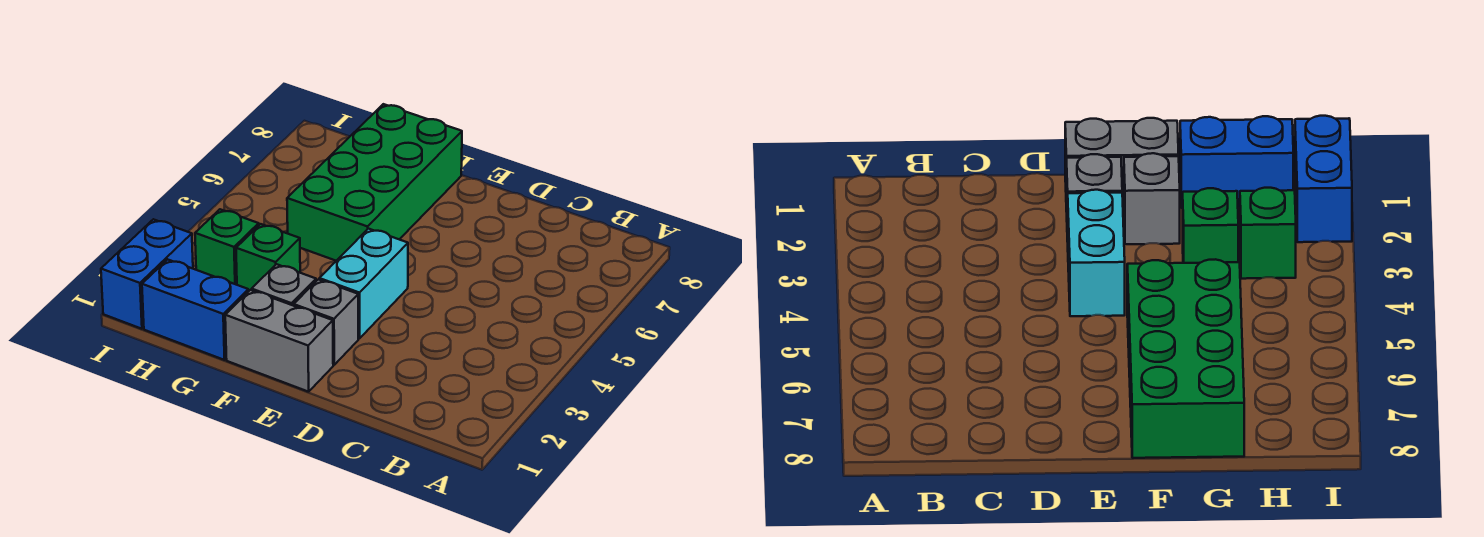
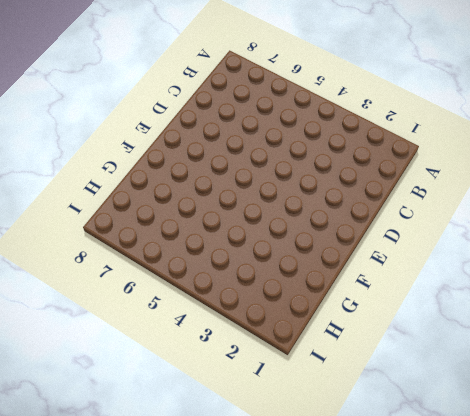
none -> grey 1x2 brick [225,290,333,392]
none -> grey 1x1 brick [294,279,358,365]

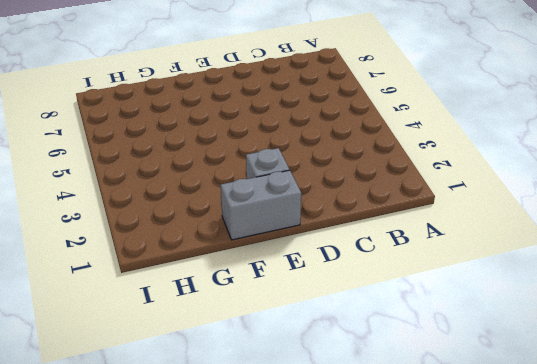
none -> cyan 1x2 brick [319,229,408,338]
none -> grey 1x1 brick [252,264,316,306]

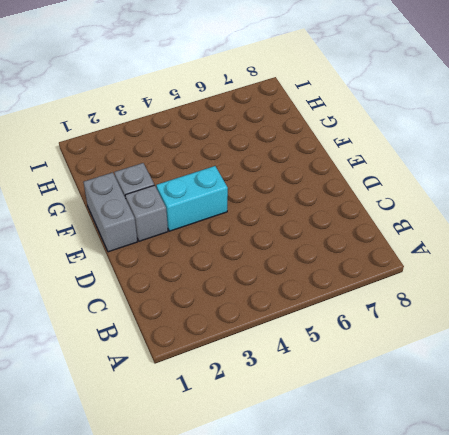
none -> green 2x4 brick [287,104,462,261]
none -> blue 1x2 brick [142,259,248,360]

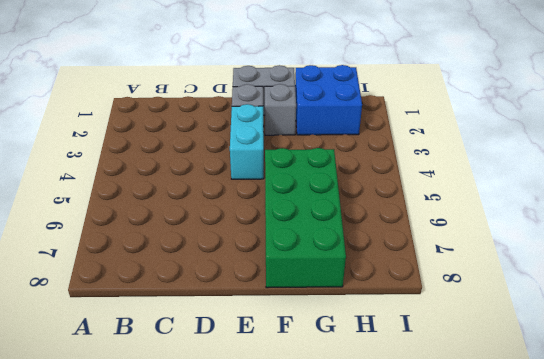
blue 2x2 brick [295,65,362,135] -> blue 1x2 brick [142,259,248,360]
none -> green 1x1 brick [236,224,300,292]
none -> green 1x1 brick [195,209,259,285]

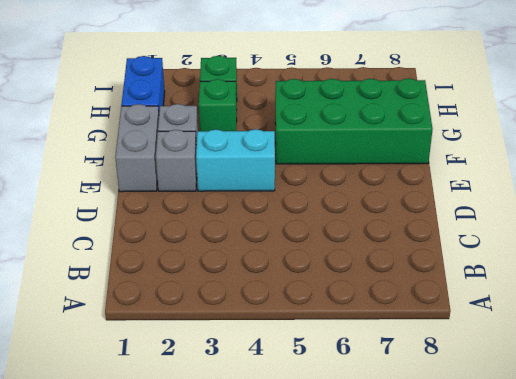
none -> blue 1x2 brick [101,219,193,329]

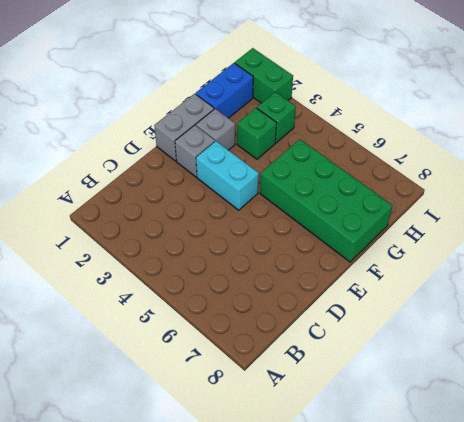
green 1x2 brick [235,48,293,103] -> blue 1x2 brick [101,219,193,329]

